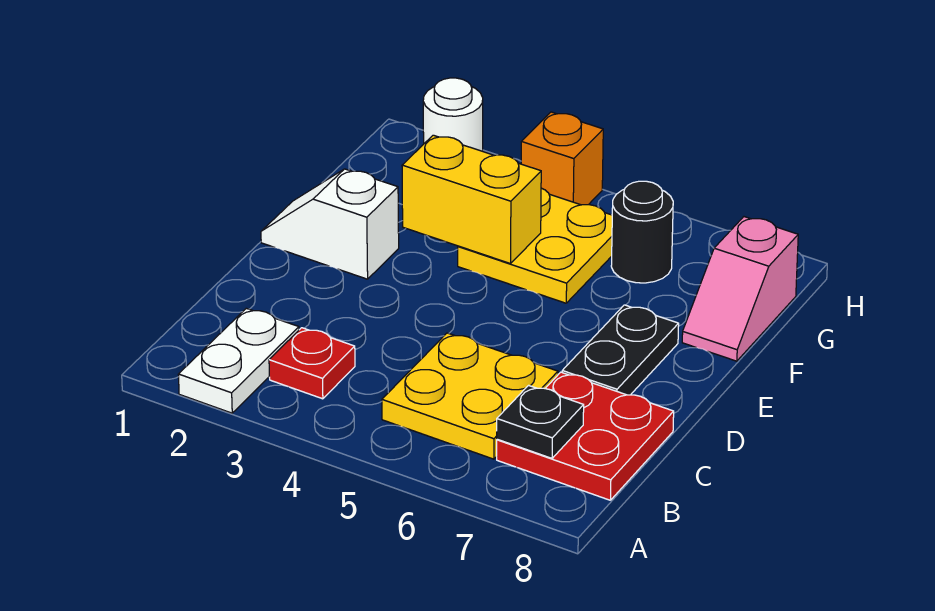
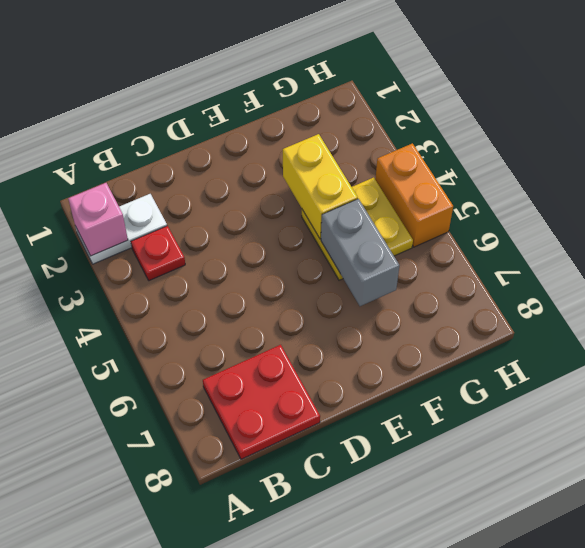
pink 1x1 brick [68,183,128,256] -> none
grey 1x2 brick [321,199,400,306] -> none
orange 1x2 brick [375,143,453,247] -> orange 1x1 brick [521,112,603,205]
none -> yellow 2x2 plate [382,333,558,459]
none -> black 1x2 plate [562,305,679,395]
none -> white 1x2 slope [261,169,399,279]

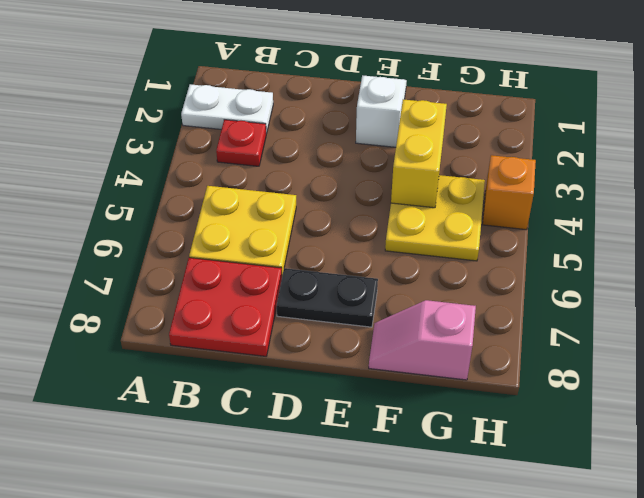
none -> black 1x1 round brick [611,181,673,283]
none -> white 1x1 round brick [423,78,483,151]
none -> black 1x1 plate [497,385,584,458]

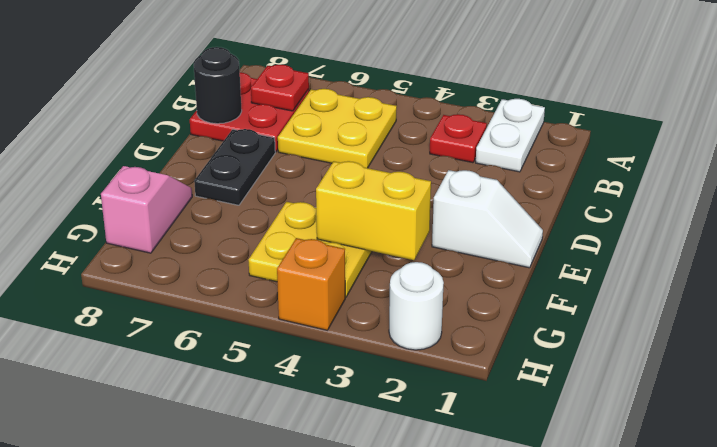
red 1x1 plate [251,65,309,111] -> black 1x1 plate [497,385,584,458]
black 1x1 round brick [194,47,242,124] -> black 1x1 round brick moved to [611,181,673,283]

